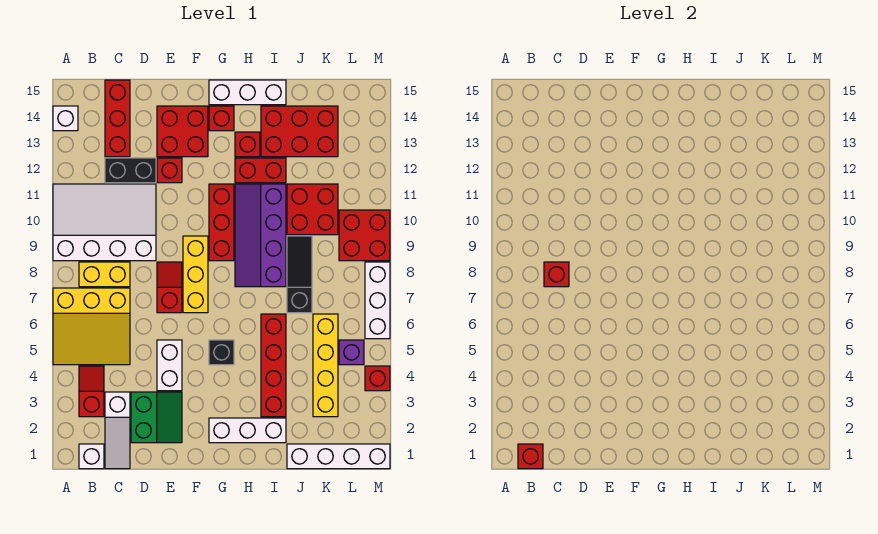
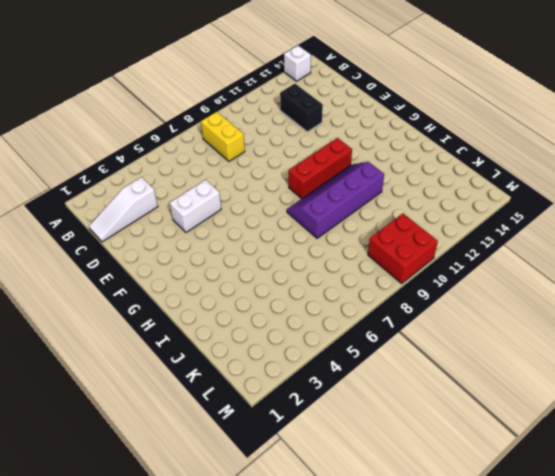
none -> yellow 3x3 slope [53,288,130,365]
none -> white 3x4 slope [53,184,156,261]
none -> white 1x1 brick [79,444,104,469]
none -> red 1x2 slope [79,366,104,417]

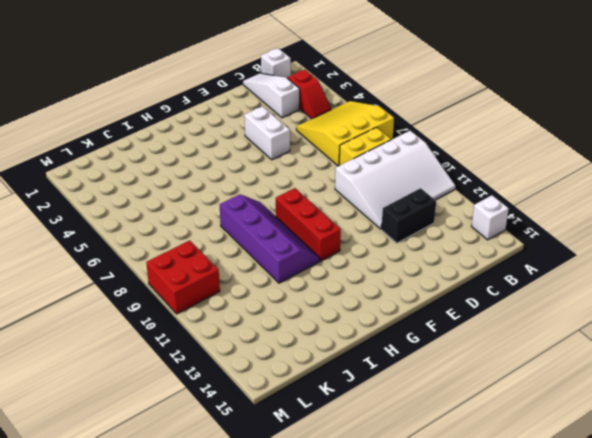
none -> red 1x3 brick [105,80,130,157]
none -> green 2x2 slope [131,392,182,443]
none -> red 1x2 slope [157,262,182,313]
none -> red 1x1 brick [157,158,182,183]

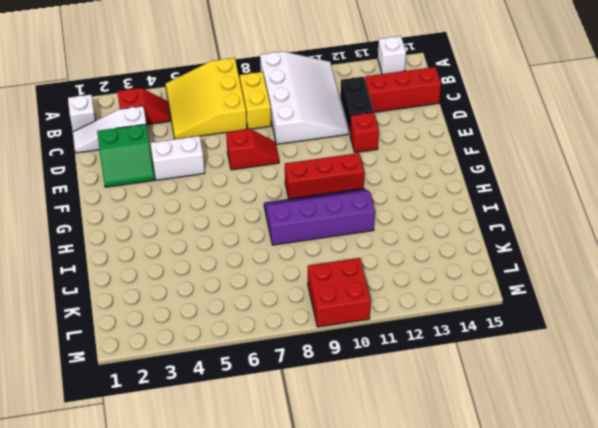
none -> red 2x2 brick [157,106,208,157]
none -> yellow 1x3 brick [183,236,208,313]
none -> white 1x3 brick [209,418,286,443]
none -> black 1x1 brick [209,340,234,365]

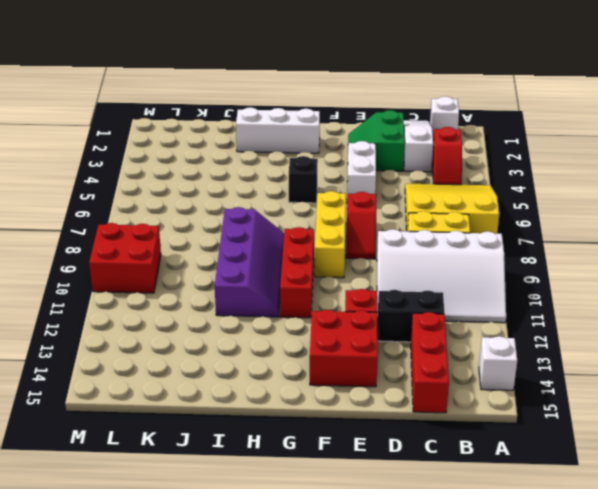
none -> red 1x1 brick [209,106,234,131]
none -> white 1x3 brick [209,80,286,105]
none -> red 1x2 brick [235,158,286,183]
none -> red 1x1 brick [235,132,260,157]

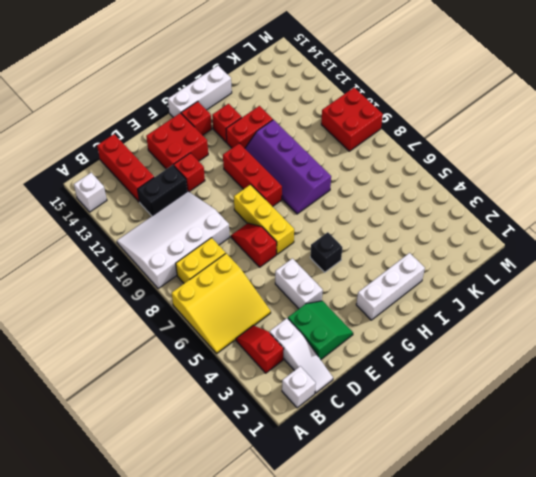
none -> red 1x4 brick [261,314,286,417]
none -> red 2x3 brick [261,106,338,157]
none -> white 1x4 brick [287,444,390,469]
none -> black 1x3 slope [287,236,312,313]

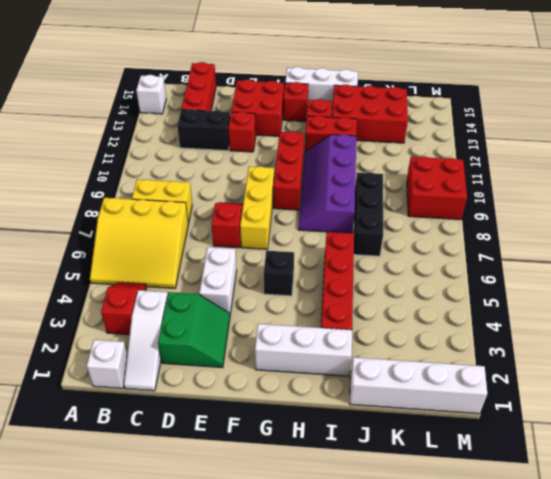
black 1x3 brick [354,172,383,256] -> black 1x3 slope [287,236,312,313]
none -> white 3x4 slope [53,184,156,261]
none -> red 2x2 brick [287,184,338,235]
none -> yellow 1x4 brick [313,314,338,417]
none -> purple 1x1 brick [339,340,364,365]

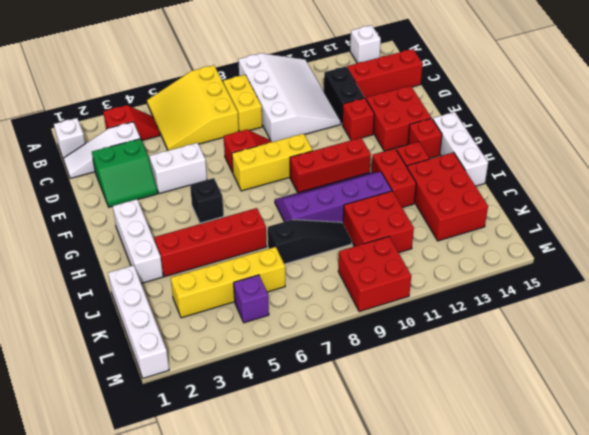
none -> red 1x1 brick [365,366,390,391]
none -> white 1x3 brick [365,262,390,339]
none -> red 1x1 brick [518,444,543,469]
none -> red 1x1 brick [544,262,569,287]

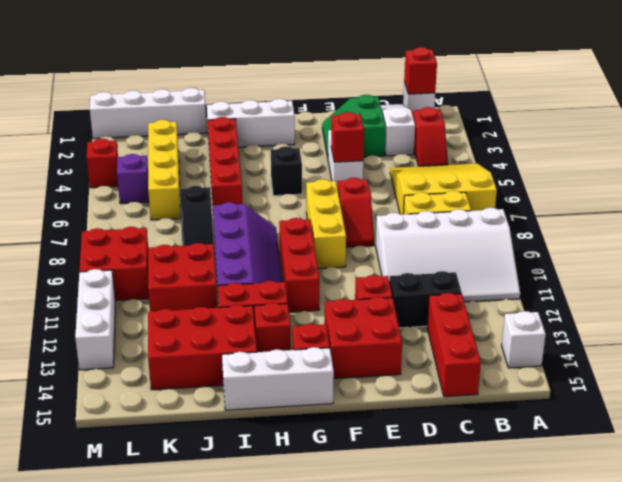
red 1x1 brick [331,112,364,162] -> red 1x1 brick moved to [544,262,569,287]
white 1x3 brick [75,269,116,370] -> white 1x3 brick moved to [365,262,390,339]

